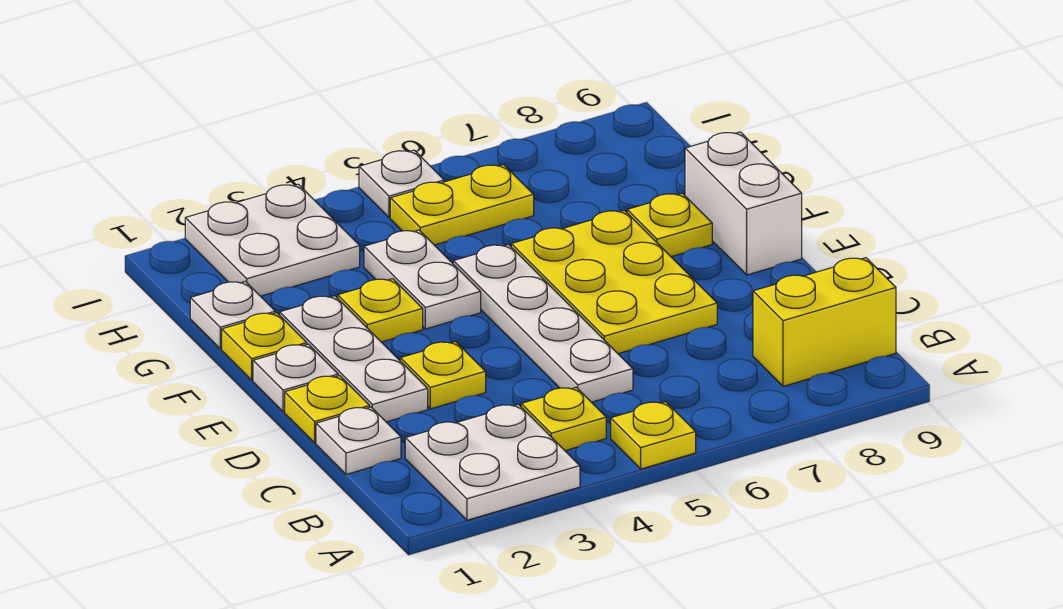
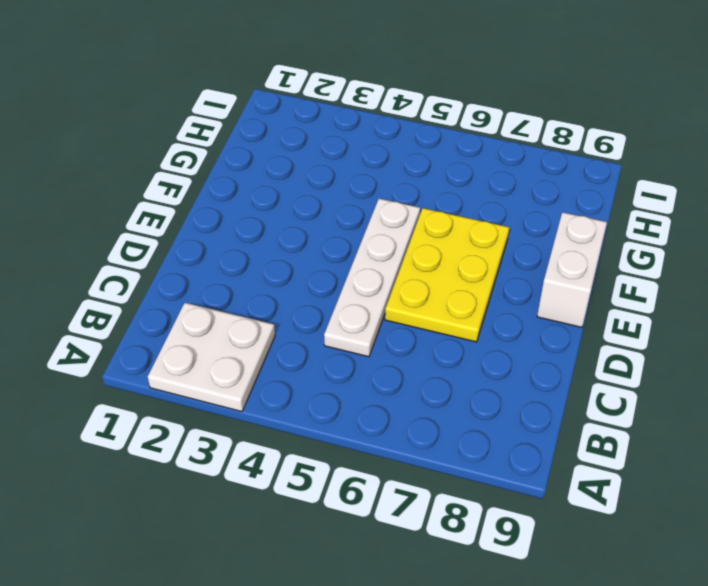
none -> yellow 1x1 plate [611,402,696,469]
none -> yellow 1x1 plate [521,387,606,451]
none -> yellow 1x2 brick [753,258,896,386]

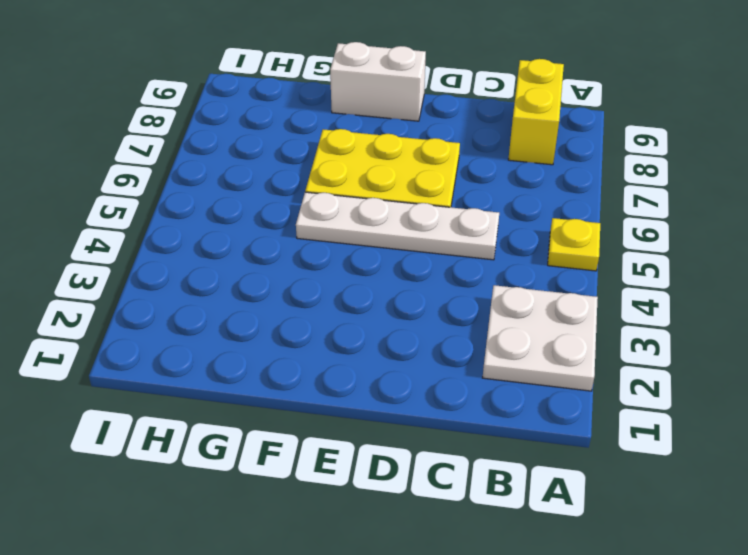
none -> yellow 1x1 plate [521,387,606,451]
none -> white 1x1 plate [316,407,401,474]
none -> yellow 1x1 plate [285,376,370,443]

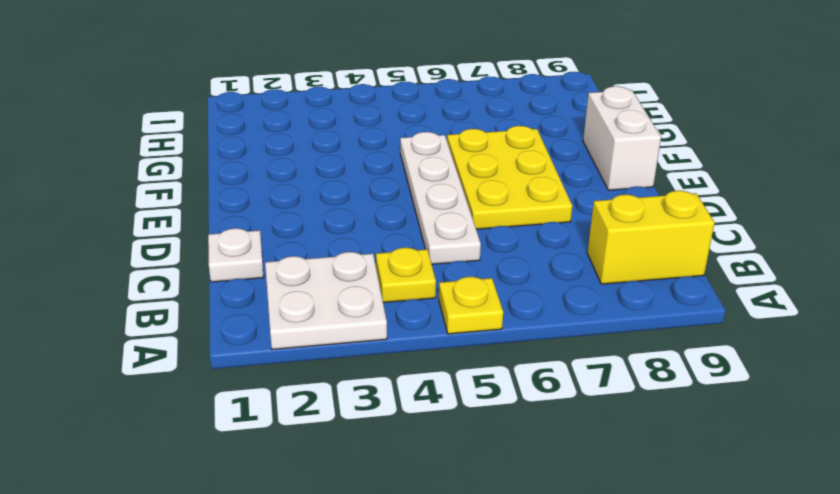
none -> yellow 1x1 plate [285,376,370,443]
none -> white 1x3 plate [280,296,428,422]
none -> yellow 1x1 plate [400,342,486,409]

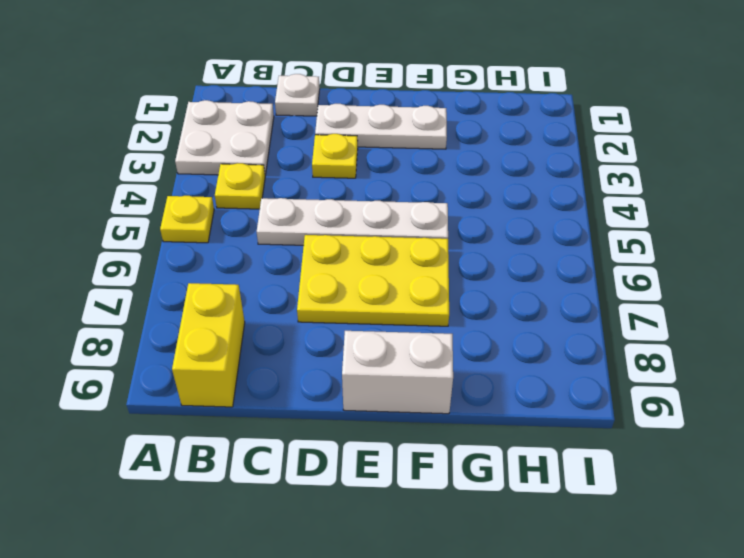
none -> yellow 1x1 plate [285,376,370,443]
none -> white 1x1 plate [253,344,338,412]
none -> yellow 1x1 plate [222,313,307,380]

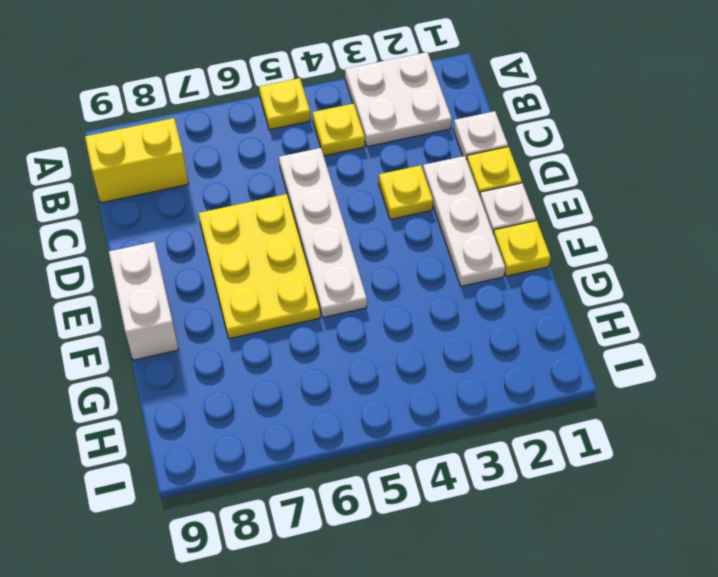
none -> yellow 1x1 plate [338,279,423,342]
none -> white 1x2 plate [364,230,481,329]
none -> yellow 1x1 plate [627,193,712,257]

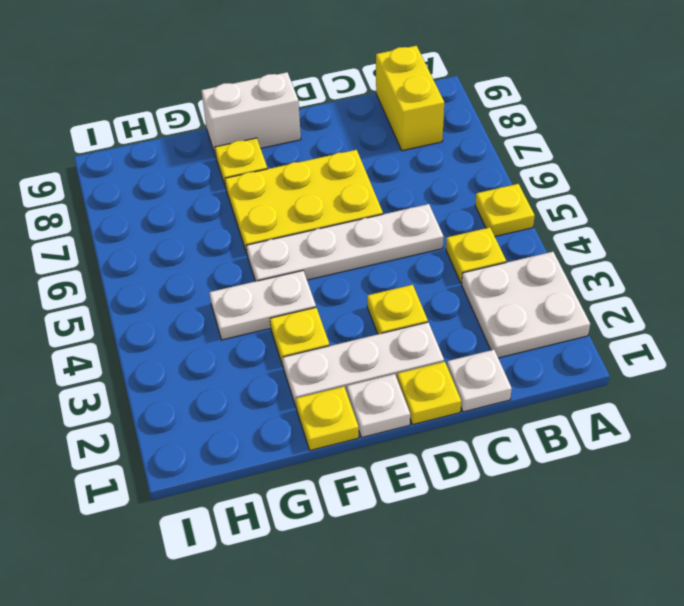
none -> white 1x1 plate [190,281,275,349]
none -> white 2x2 plate [185,184,360,296]
none -> yellow 1x2 plate [390,165,534,245]

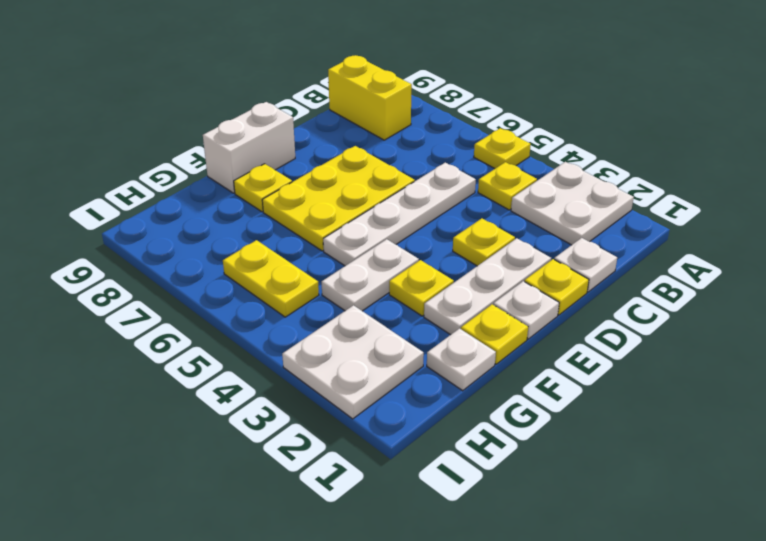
none -> white 1x1 plate [359,150,444,218]

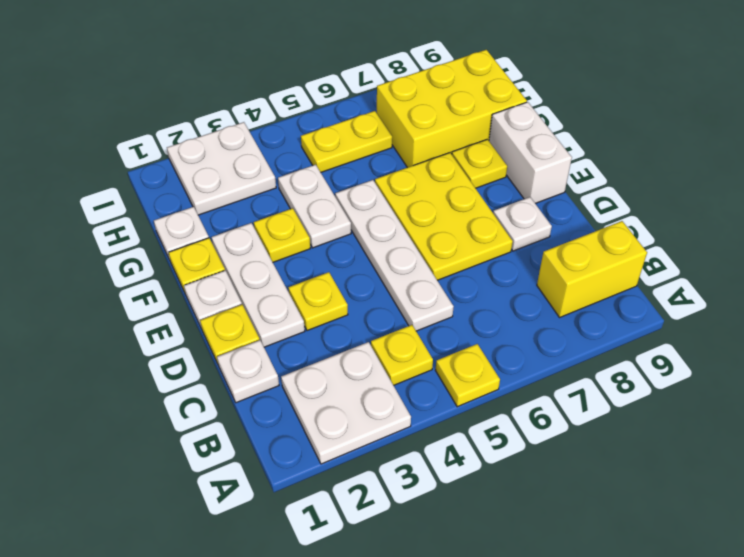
white 1x1 plate [493,197,552,251] -> white 1x1 plate moved to [359,150,444,218]
yellow 2x3 brick [377,50,527,168] -> none

